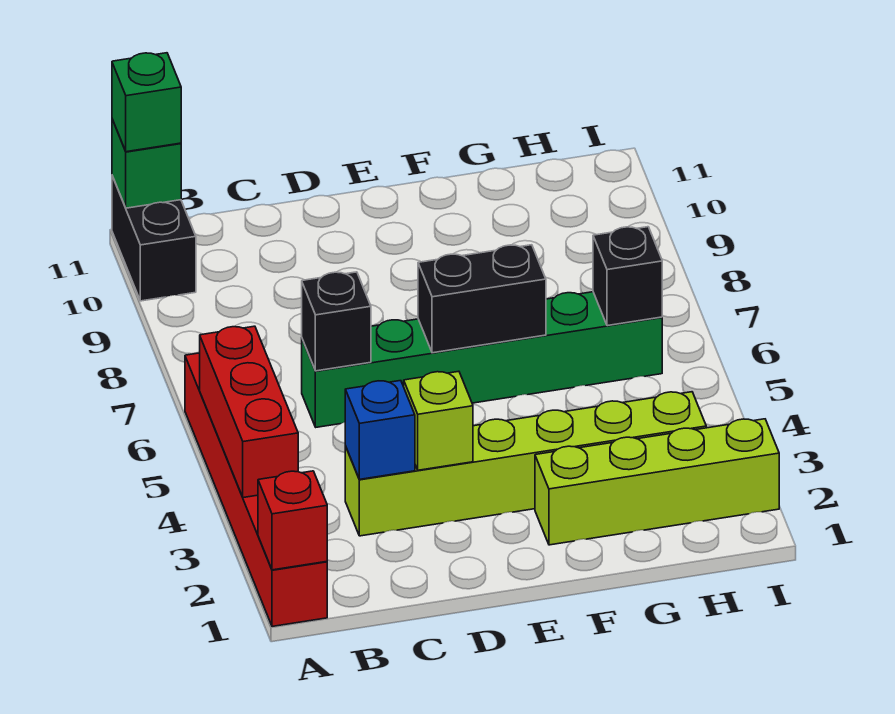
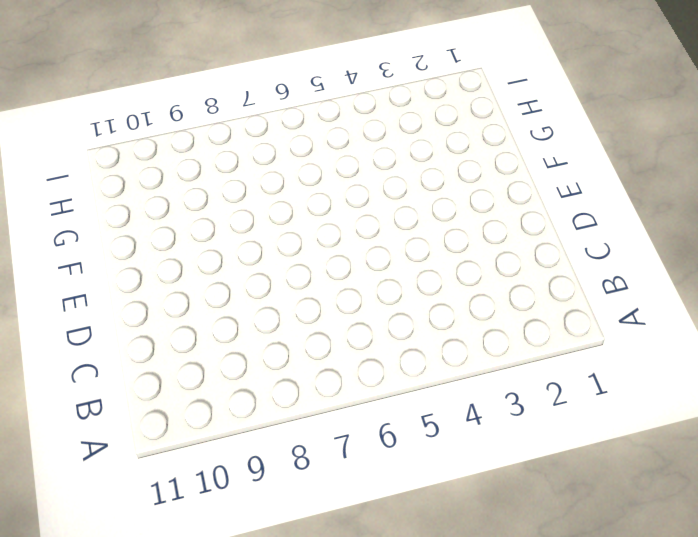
none -> red 1x6 brick [185,353,327,626]
none -> black 1x2 brick [112,176,196,301]
none -> lime 1x6 brick [345,392,706,536]

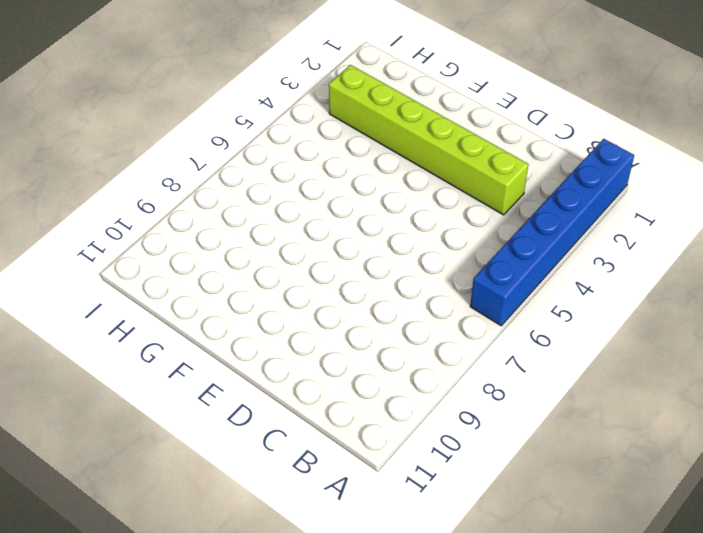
blue 1x6 brick [470,139,634,326] -> red 1x6 brick [185,353,327,626]
none -> black 1x2 brick [112,176,196,301]
none -> green 1x6 brick [302,292,662,427]
none -> lime 1x4 brick [535,419,779,545]

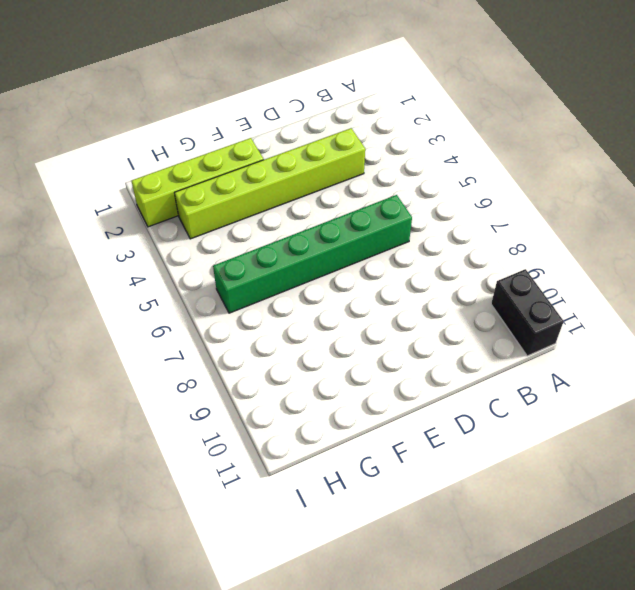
none -> red 1x6 brick [185,353,327,626]
none -> red 1x1 brick [258,471,327,570]
none -> red 1x3 brick [200,326,298,498]

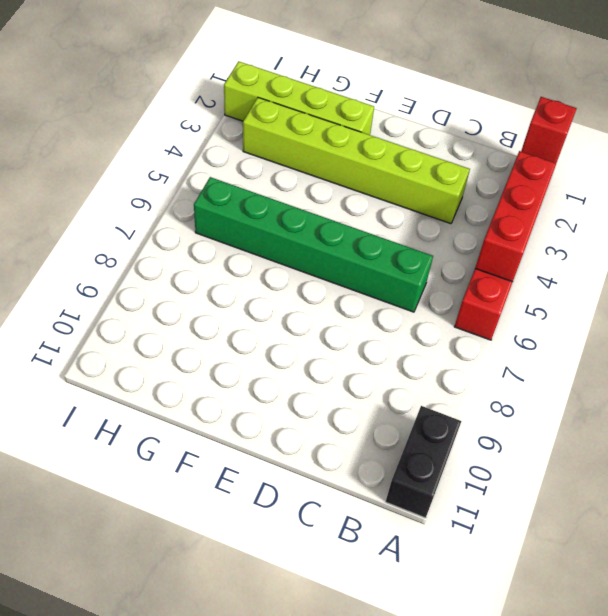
none -> green 1x1 brick [112,119,181,208]
none -> blue 1x1 brick [345,381,415,479]
none -> black 1x1 brick [302,272,371,371]

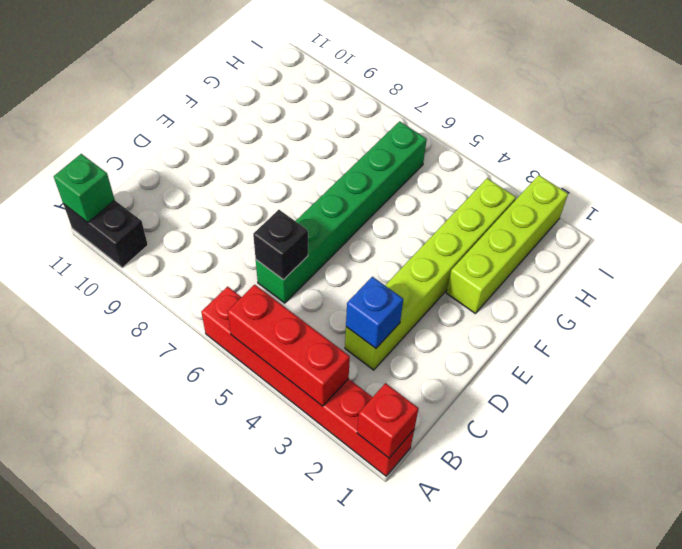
none -> lime 1x1 brick [404,371,473,470]
none -> black 1x2 brick [418,245,546,353]
none -> black 1x1 brick [593,227,662,326]

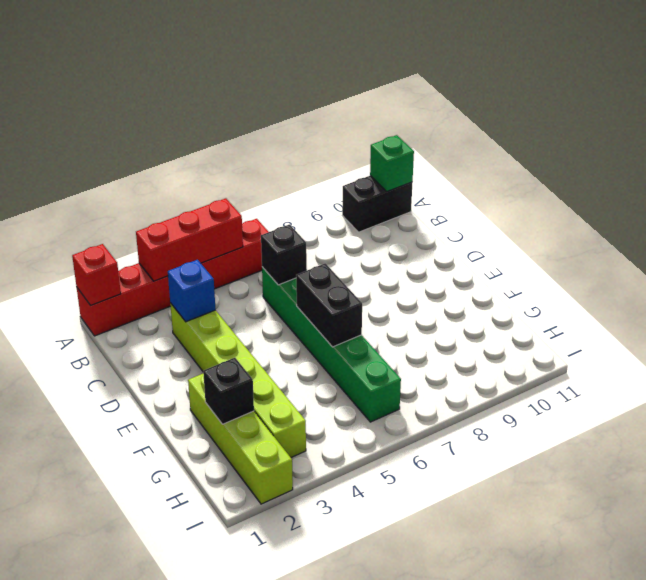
black 1x1 brick [203,358,254,424] -> black 1x1 brick moved to [593,227,662,326]
none -> lime 1x1 brick [404,371,473,470]
none -> green 1x1 brick [112,53,181,152]

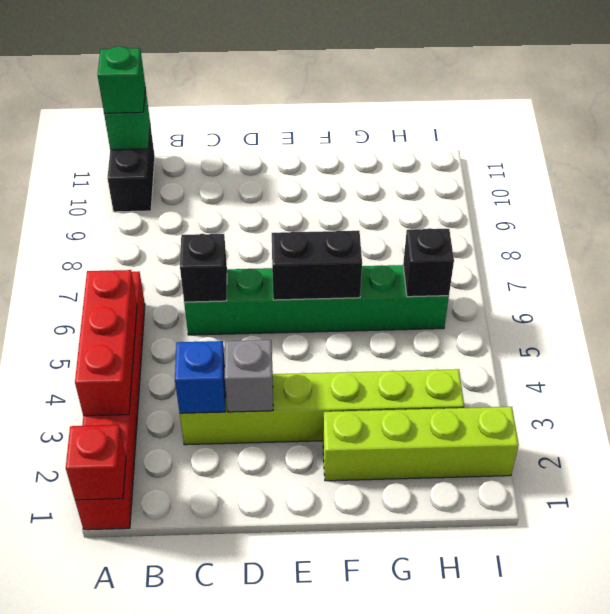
grey 1x1 brick [225,340,273,412] -> lime 1x1 brick [404,371,473,470]

